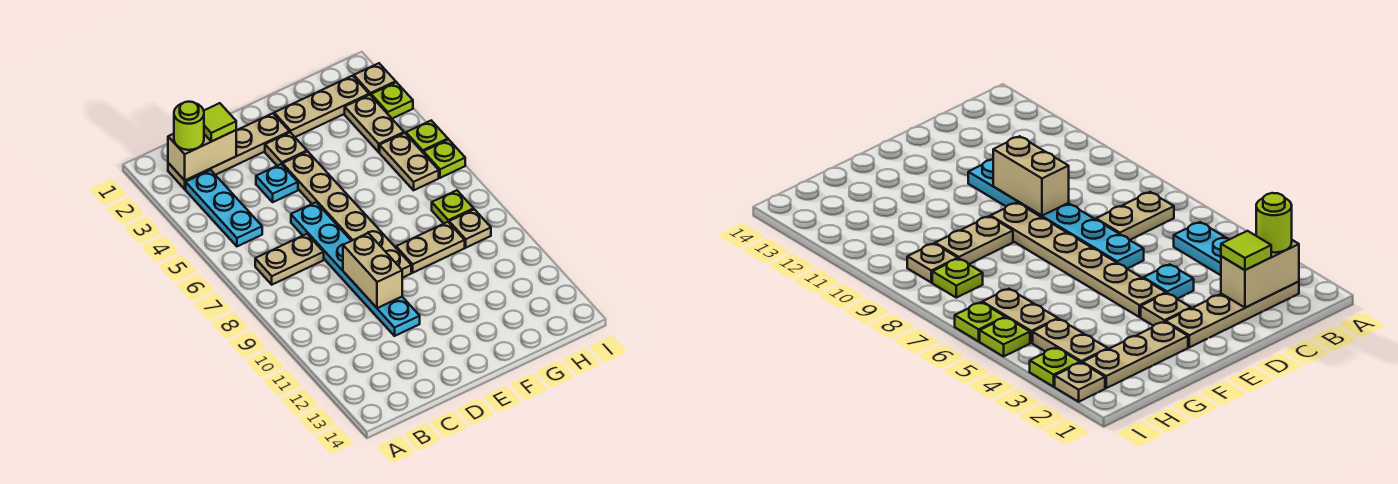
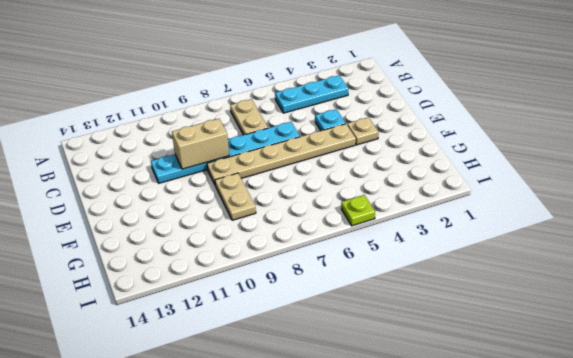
none -> tan 1x4 plate [168,113,290,189]
none -> tan 1x3 plate [274,76,369,137]
none -> tan 1x2 plate [345,95,404,152]

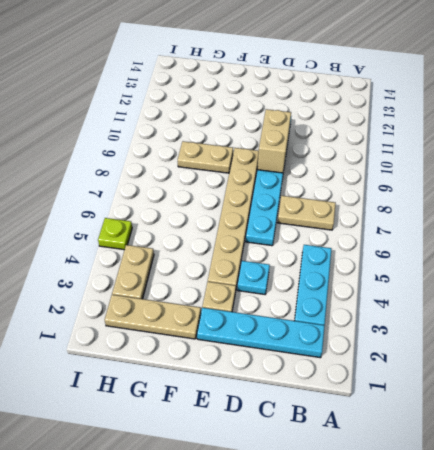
cyan 1x4 plate [197,308,325,358] -> tan 1x4 plate [168,113,290,189]
none -> tan 1x2 plate [380,133,439,190]
none -> lime 1x1 plate [432,190,474,223]
none -> tan 1x1 plate [449,209,491,248]

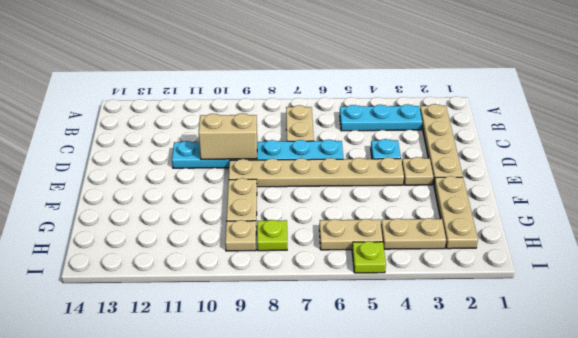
none -> tan 1x1 plate [354,63,396,95]
none -> lime 1x1 plate [371,82,413,119]
none -> lime 1x1 plate [423,140,465,178]

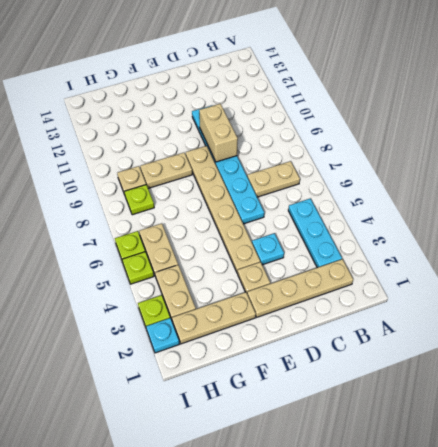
cyan 1x1 plate [146,318,179,353] -> tan 1x1 plate [354,63,396,95]
none -> tan 1x2 brick [168,130,236,180]
none -> lime 1x1 round brick [174,102,204,150]
none -> lime 1x1 tile [204,103,236,142]

